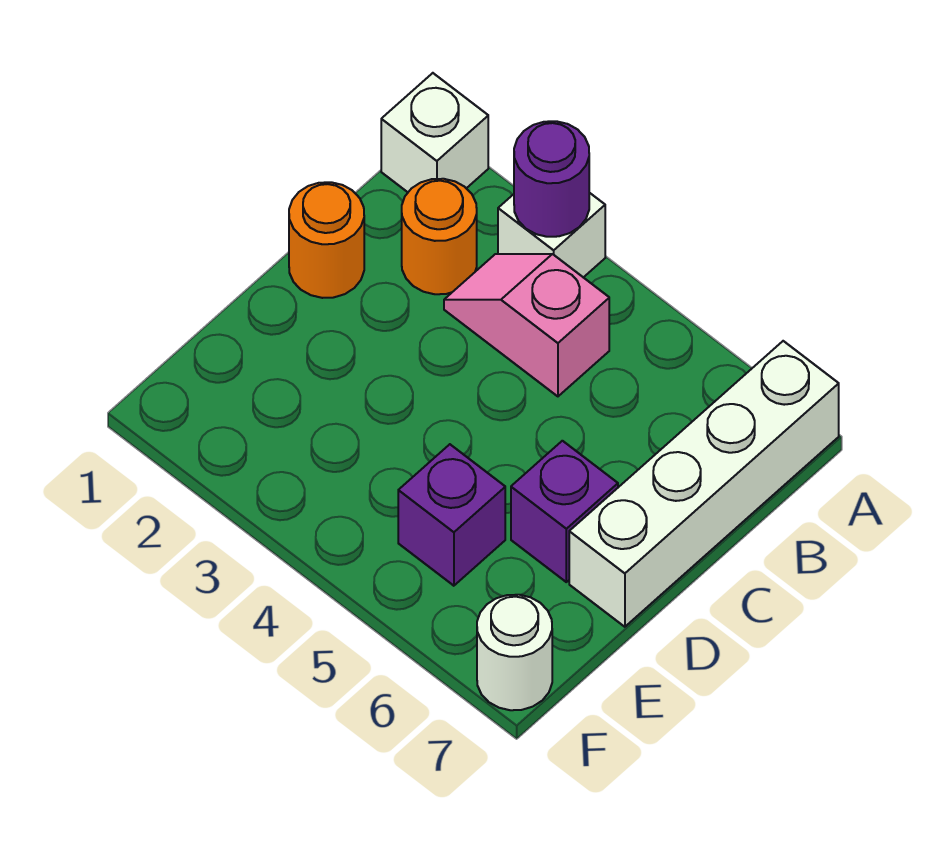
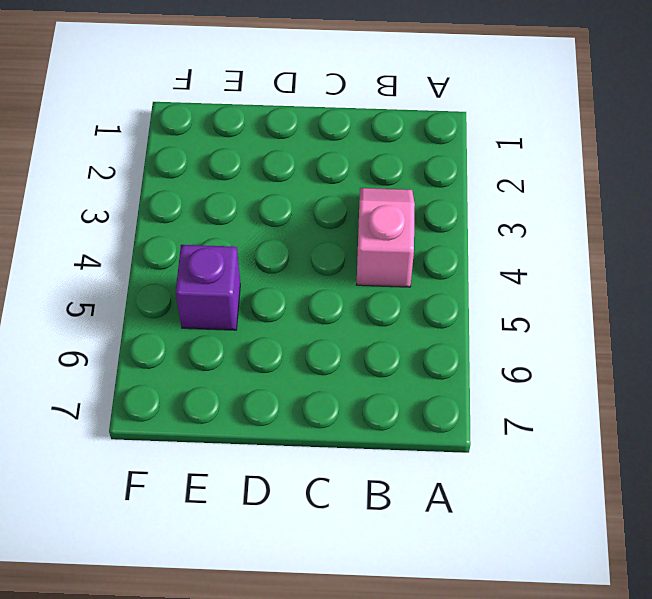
none -> white 1x1 brick [381,73,488,192]
none -> white 1x1 brick [498,193,605,277]

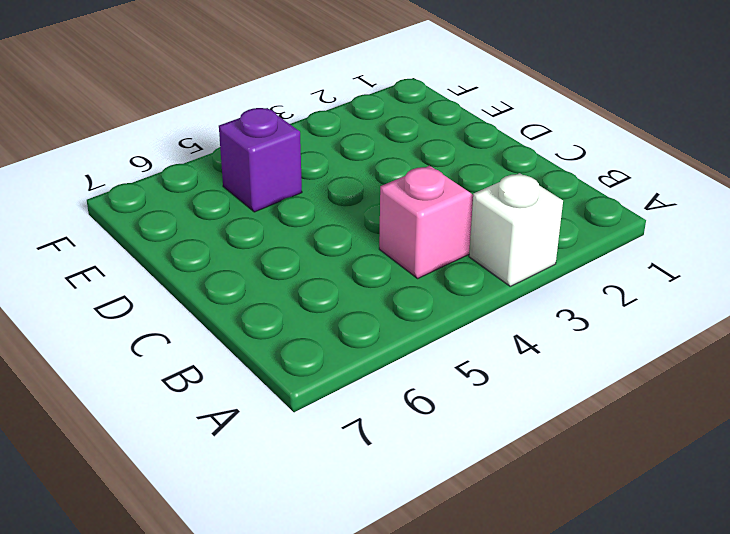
none -> white 1x1 brick [381,73,488,192]
none -> white 1x4 brick [569,341,839,627]

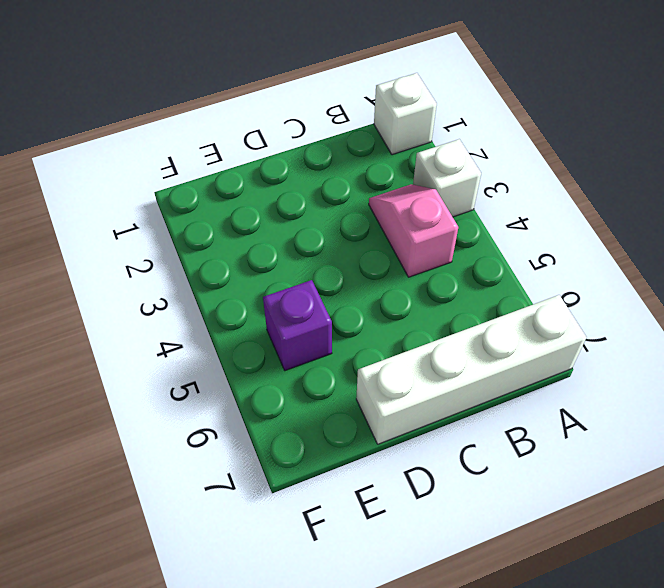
none -> orange 1x1 round brick [402,179,477,294]
none -> orange 1x1 round brick [289,182,364,298]

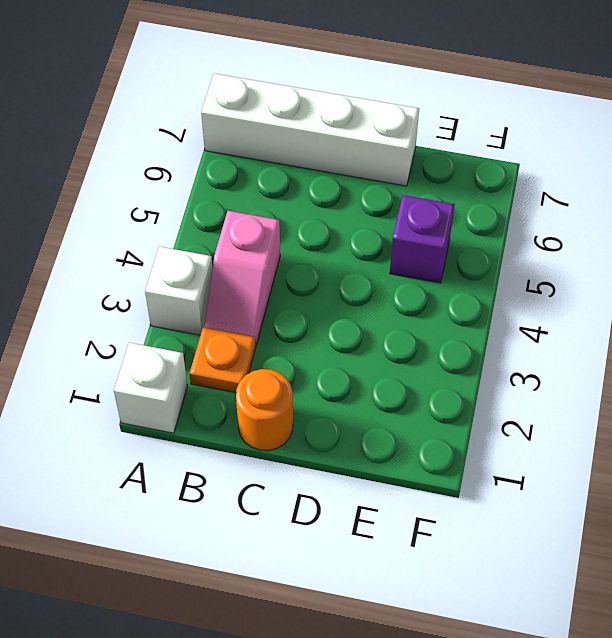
orange 1x1 plate [190,328,256,393] -> orange 1x1 round brick [402,179,477,294]
none -> purple 1x1 brick [511,441,618,582]
none -> white 1x1 round brick [477,595,552,710]

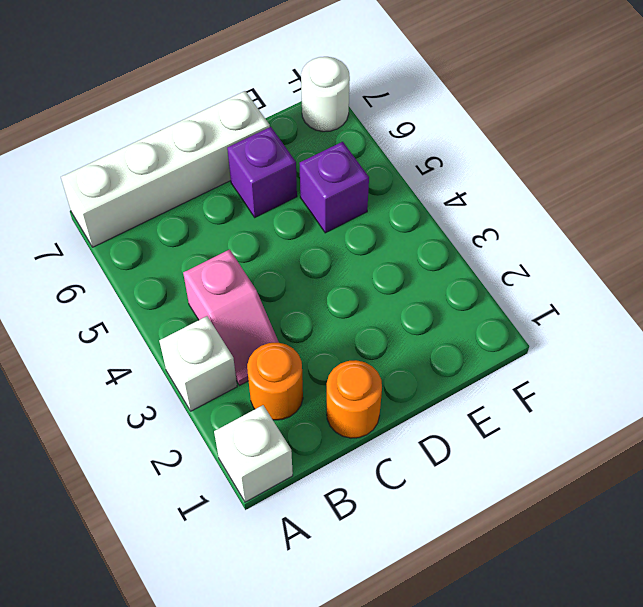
none -> purple 1x1 round brick [514,121,589,237]

